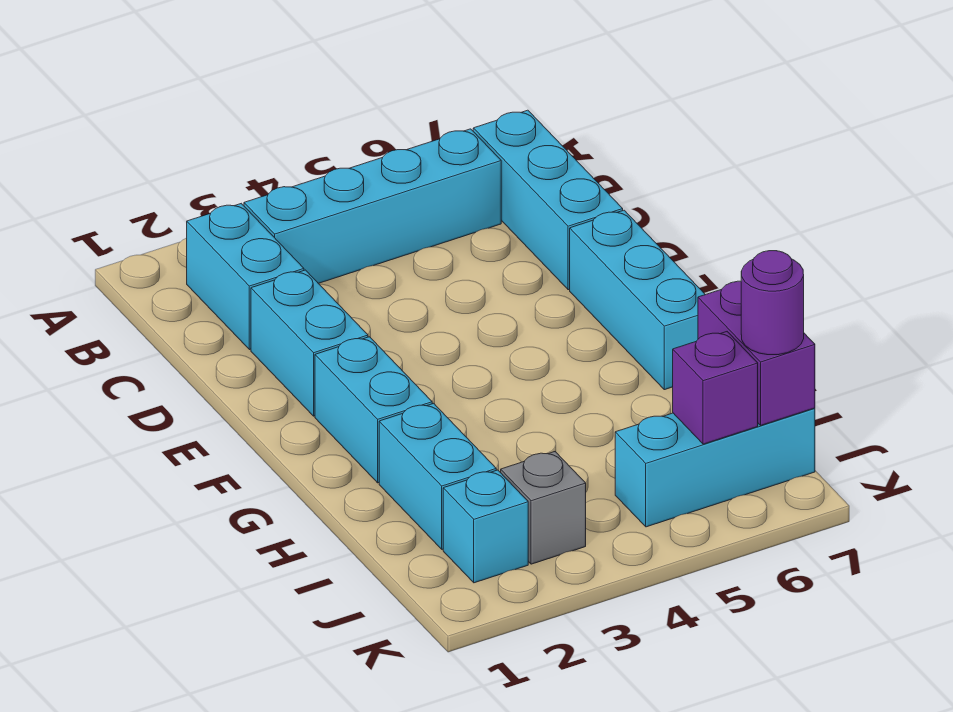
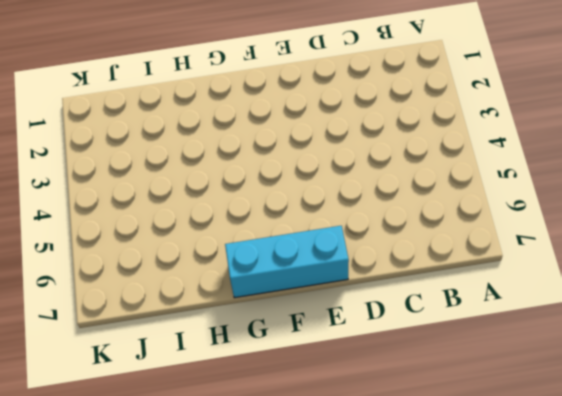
none -> cyan 1x2 brick [187,203,304,350]
none -> cyan 1x4 brick [244,129,501,283]
none -> cyan 1x3 brick [473,110,623,290]

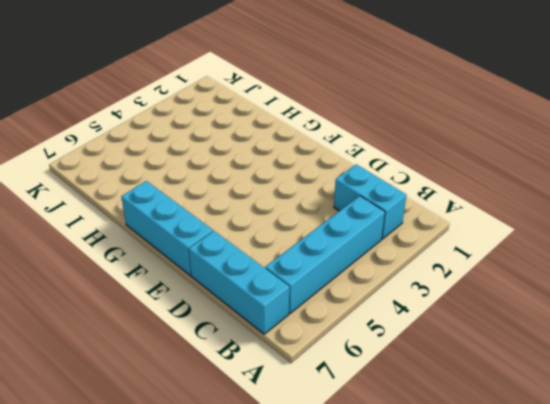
none -> cyan 1x2 brick [251,270,368,416]
none -> cyan 1x2 brick [315,337,432,483]
none -> cyan 1x2 brick [379,403,496,549]

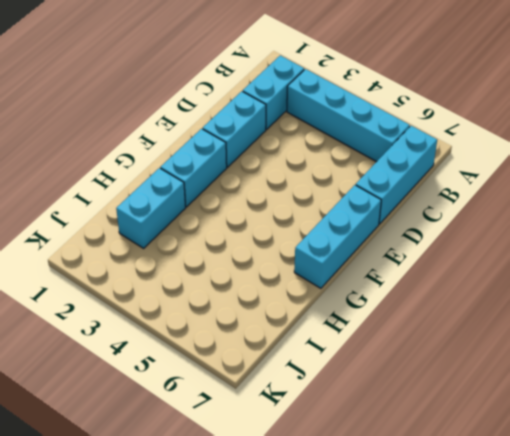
none -> cyan 1x1 brick [443,470,528,583]
none -> grey 1x1 brick [501,452,586,564]
none -> cyan 1x3 brick [615,408,815,527]

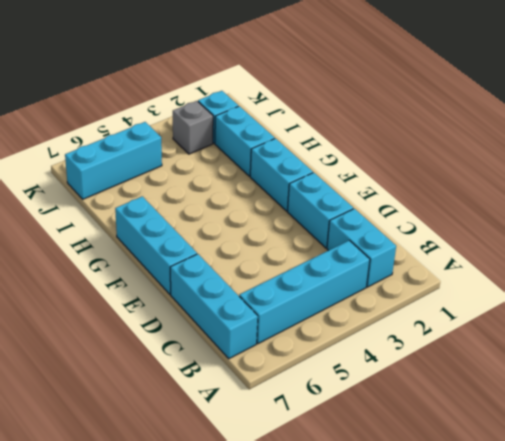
none -> purple 1x2 brick [698,281,815,425]
none -> purple 1x1 brick [673,332,758,444]
none -> purple 1x1 round brick [741,251,804,355]

